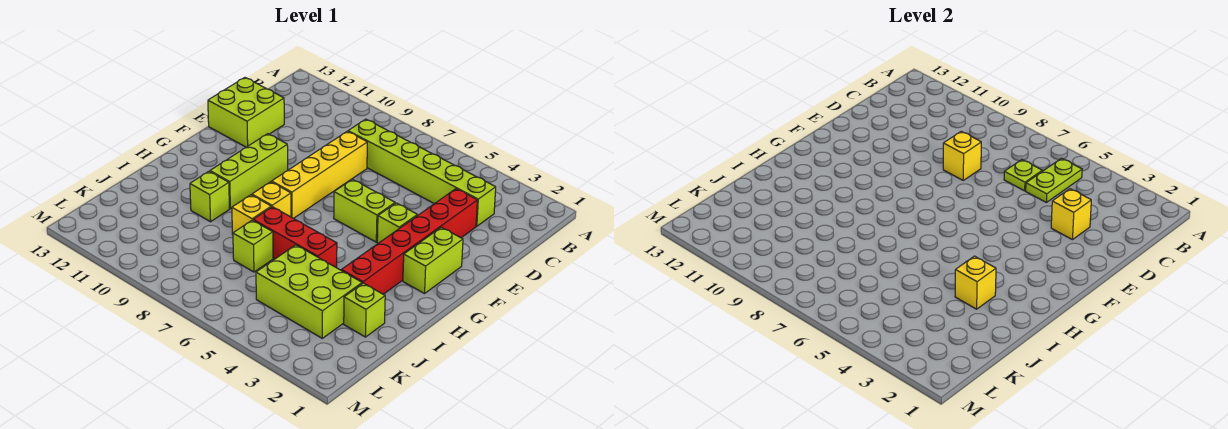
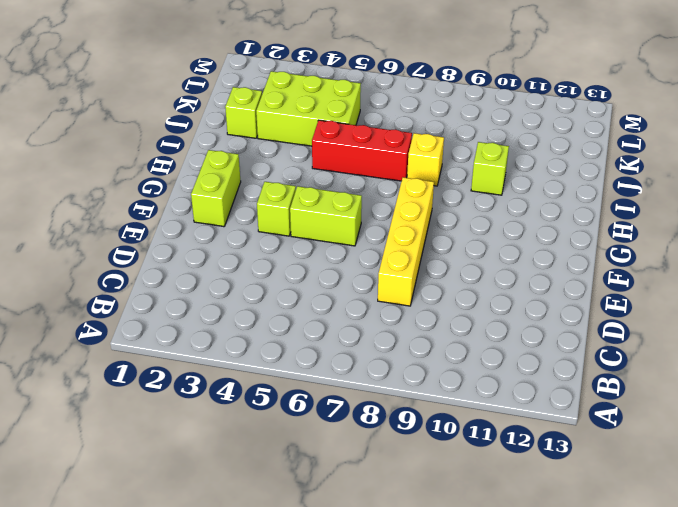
none -> lime 1x6 brick [348,119,496,226]
none -> red 1x6 brick [341,189,477,294]
none -> lime 2x2 brick [208,78,284,147]

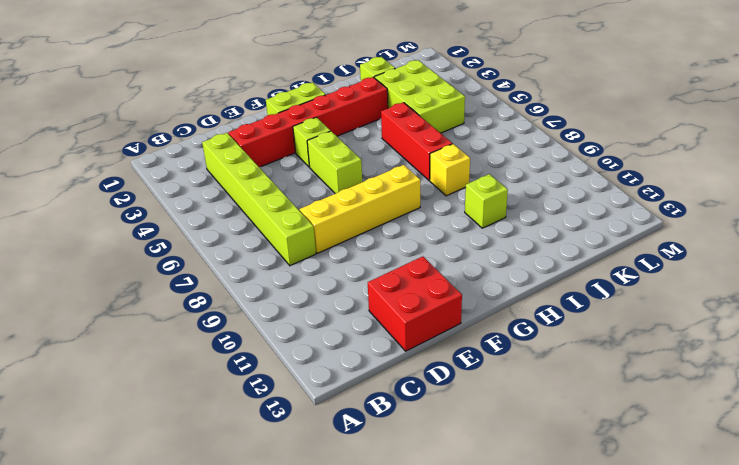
red 2x2 brick [368,256,462,351] -> lime 2x2 brick [208,78,284,147]
none -> lime 1x3 brick [210,134,288,209]
none -> yellow 1x1 brick [252,182,291,217]
none -> lime 1x1 brick [233,220,273,272]

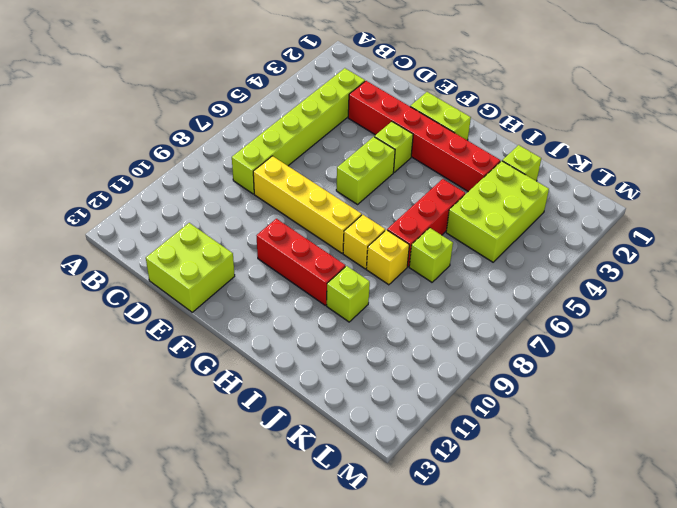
red 1x3 brick [257,219,345,305] -> lime 1x3 brick [210,134,288,209]
none -> lime 1x2 plate [1026,158,1082,202]
none -> lime 1x1 plate [1004,160,1042,191]
none -> yellow 1x1 brick [1051,189,1091,240]

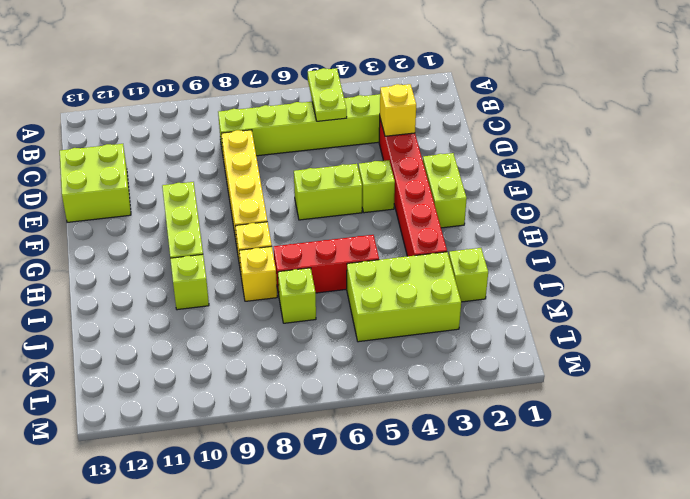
none -> lime 1x1 plate [1004,160,1042,191]
none -> yellow 1x1 brick [943,131,981,180]
none -> yellow 1x1 brick [955,256,996,309]

